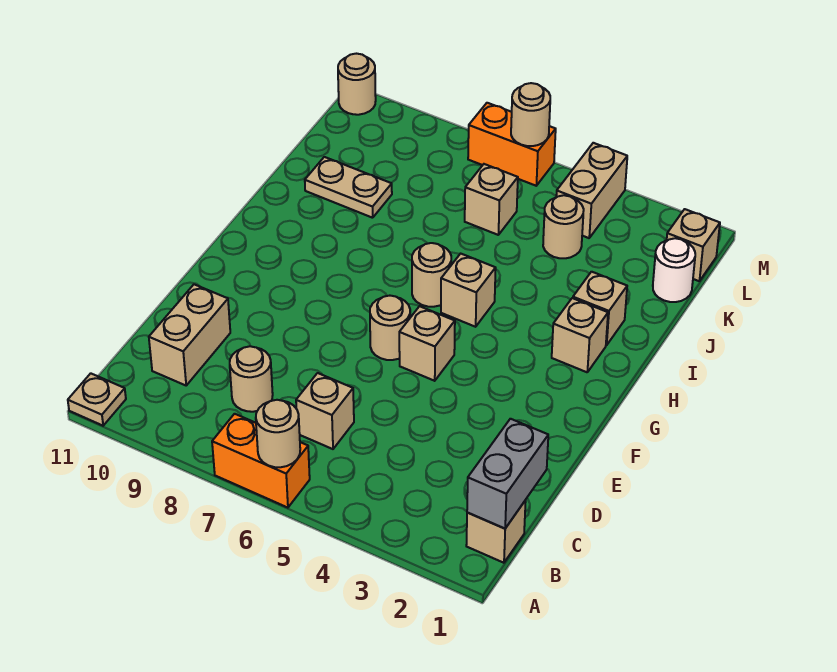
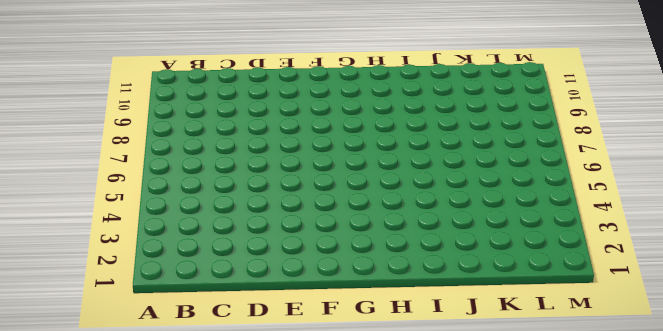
none -> orange 1x2 brick [212,414,310,508]
none -> tan 1x1 plate [68,373,126,426]
none -> tan 1x1 brick [466,500,526,563]

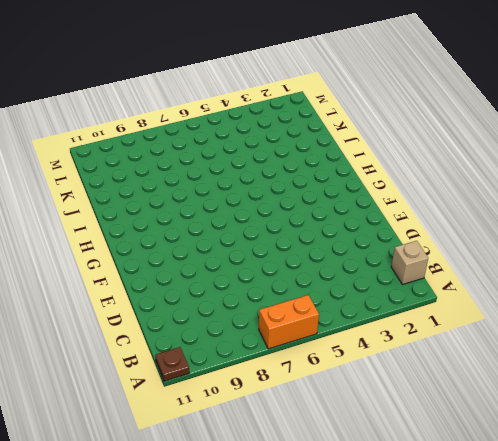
brown 1x1 plate [155,347,189,381] -> tan 1x1 plate [68,373,126,426]
none -> tan 1x1 brick [296,373,354,449]
none -> tan 1x1 round brick [230,346,273,412]
none -> tan 1x2 brick [149,284,230,385]

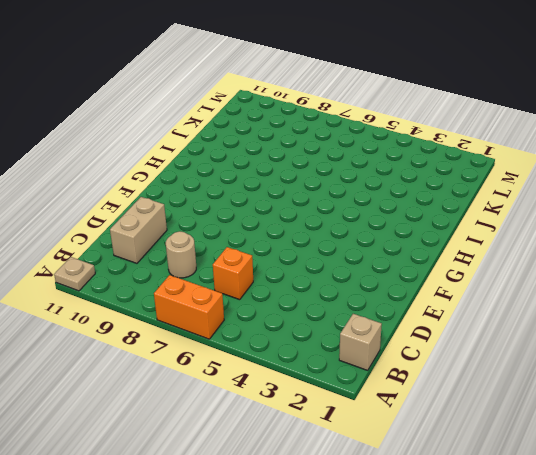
orange 1x1 brick [213,247,253,300] -> tan 1x1 brick [296,373,354,449]
none -> tan 1x1 brick [399,306,455,381]
none -> tan 1x1 round brick [370,296,410,360]
none -> tan 1x1 brick [552,298,608,372]

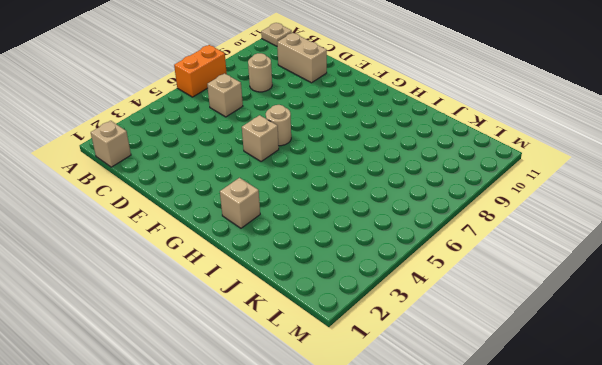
none -> tan 1x1 brick [441,254,496,327]
none -> tan 1x1 round brick [412,243,451,307]
none -> tan 1x1 brick [573,272,627,345]

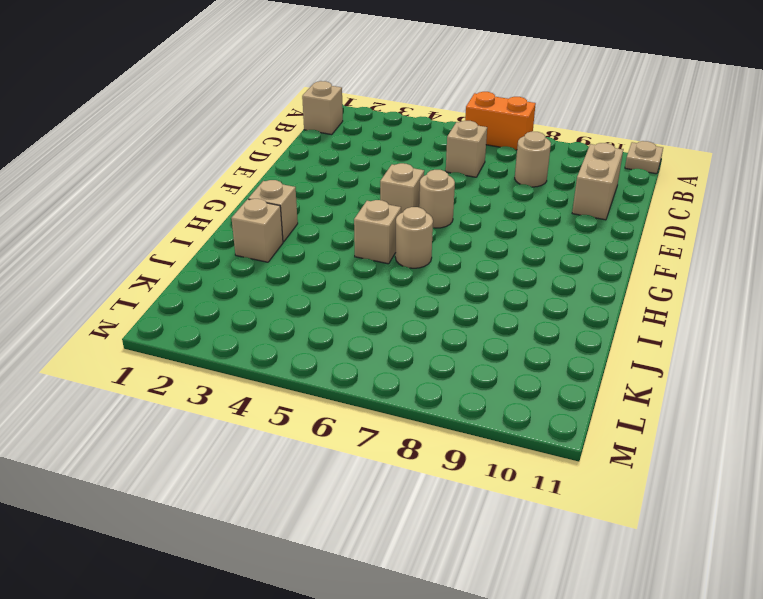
none -> tan 1x2 plate [305,157,392,218]
none -> white 1x1 round brick [653,238,695,302]
none -> tan 1x1 round brick [543,195,584,258]

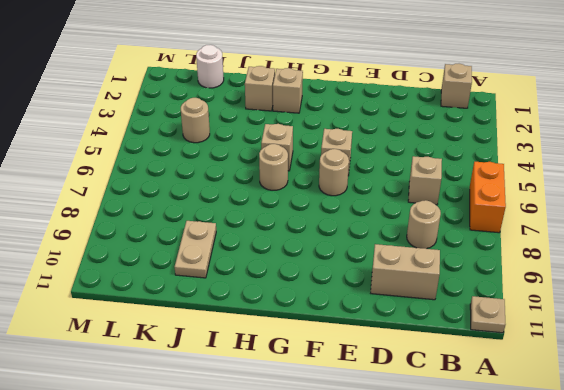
none -> tan 1x1 brick [465,164,518,235]
none -> tan 1x1 brick [667,209,720,281]
none -> tan 1x2 brick [556,143,627,238]

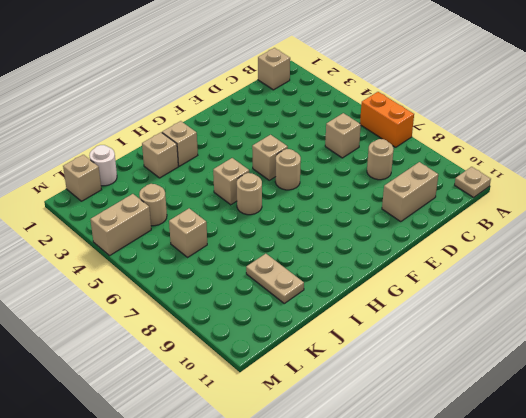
none -> orange 1x2 brick [468,103,556,186]
none -> tan 1x1 round brick [338,54,376,115]
none -> tan 1x1 round brick [256,400,300,467]

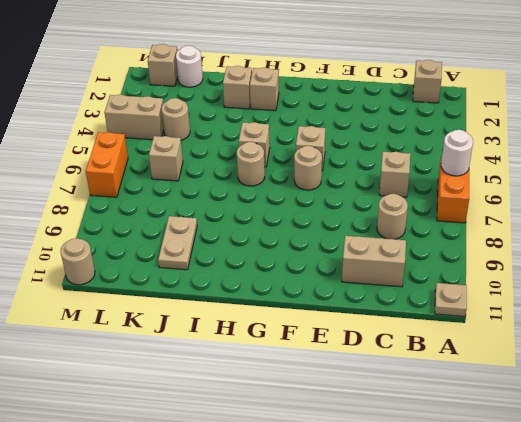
white 1x1 round brick [441,130,473,176] -> tan 1x1 round brick [256,400,300,467]
none -> grey 1x2 brick [467,419,548,529]
none -> tan 1x1 round brick [511,83,550,146]

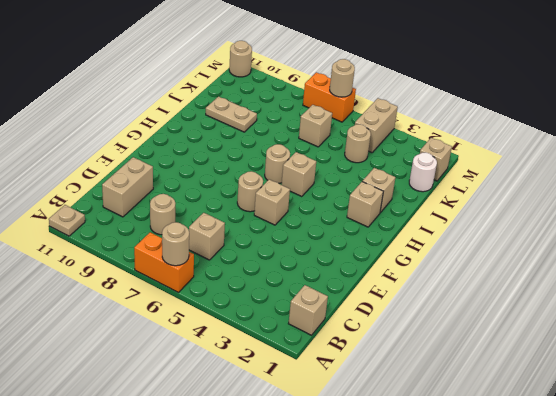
none -> grey 1x2 brick [467,419,548,529]

